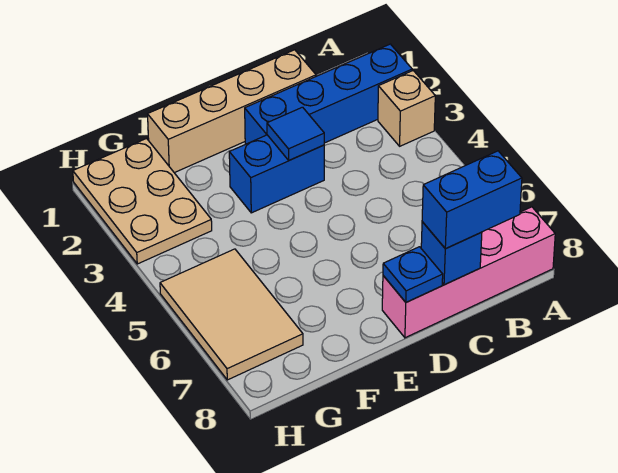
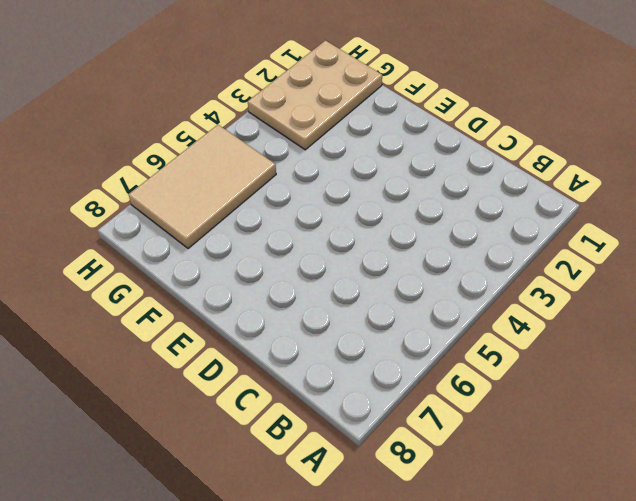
none -> blue 1x4 brick [245,44,412,144]
none -> tan 1x1 brick [378,71,435,146]

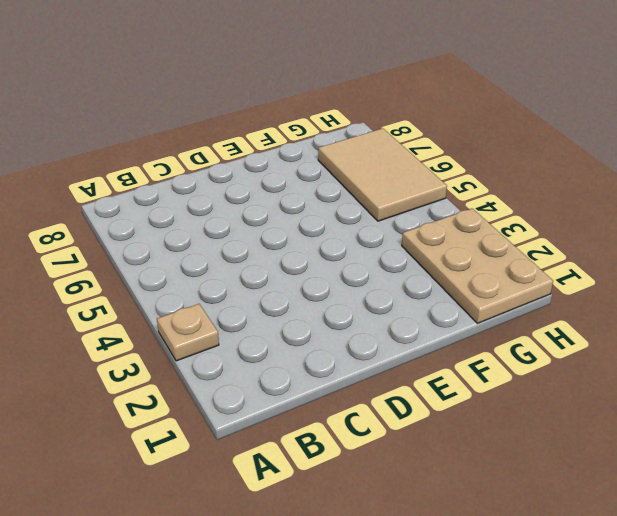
tan 1x1 plate [157,304,219,361] -> tan 1x1 brick [378,71,435,146]
none -> blue 1x4 brick [245,44,412,144]
none -> pink 1x4 brick [382,207,555,338]

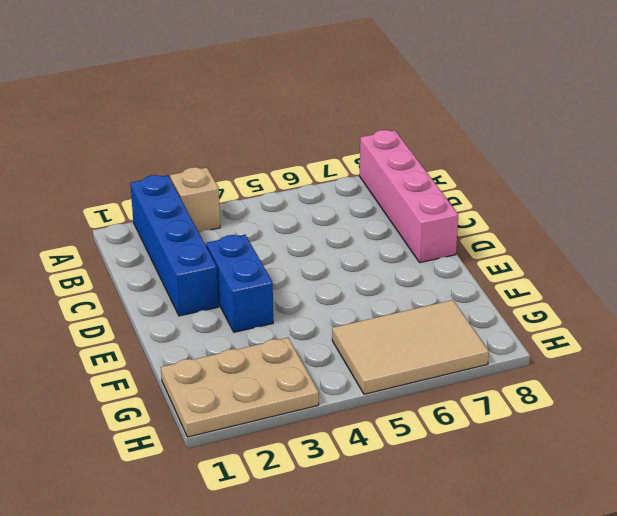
none -> tan 1x4 brick [148,50,316,173]
none -> blue 1x1 brick [421,222,482,285]

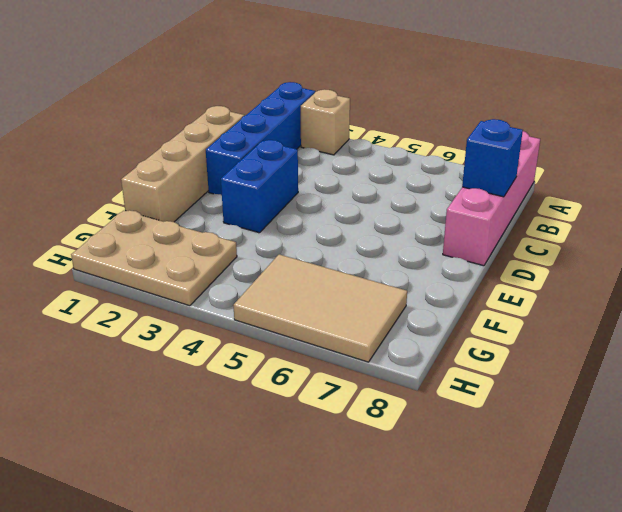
none -> blue 1x1 tile [267,107,324,160]
none -> blue 1x1 plate [383,247,443,302]

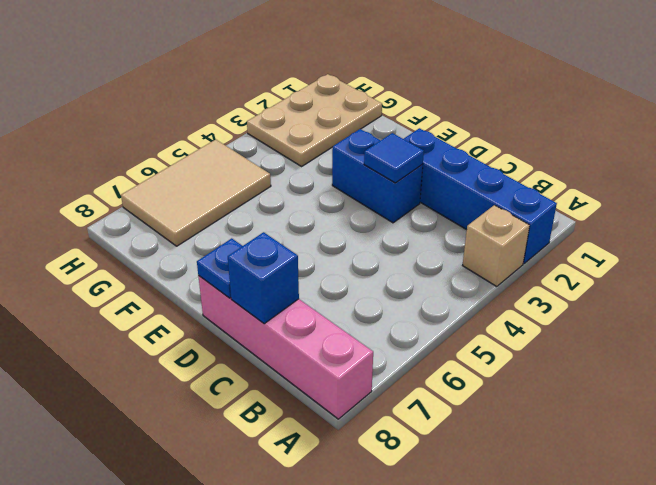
none -> tan 1x4 brick [148,50,316,173]
none -> blue 1x2 brick [422,151,522,249]

